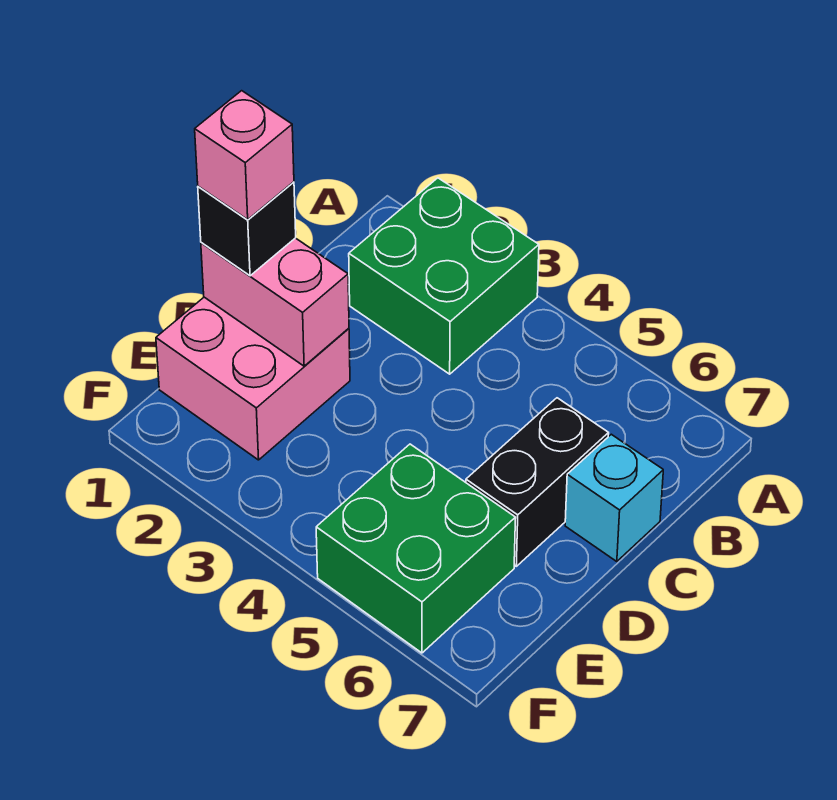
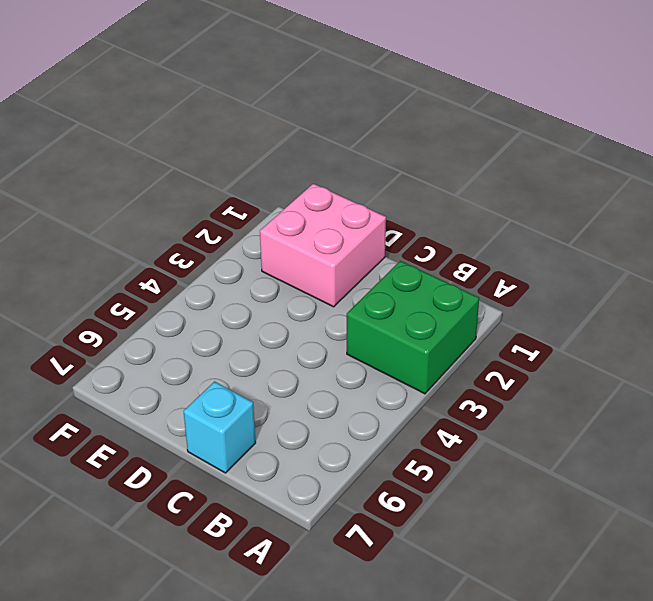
none -> black 1x2 brick [466,398,609,566]
none -> green 2x2 brick [316,444,516,653]

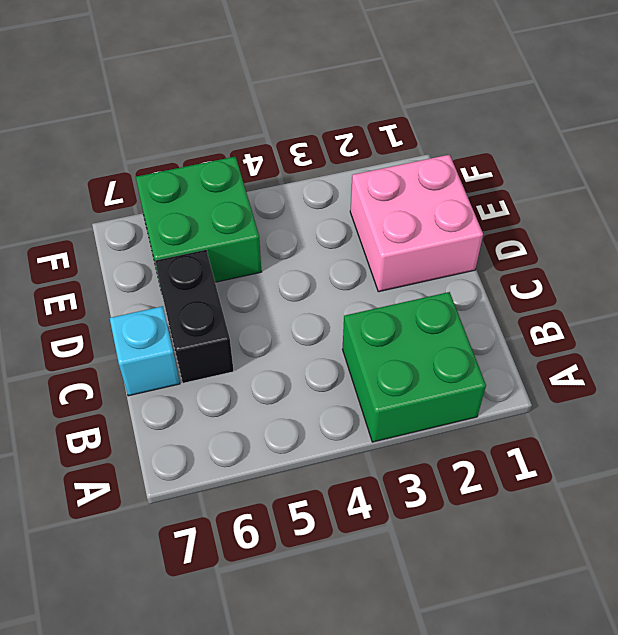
none -> pink 1x2 brick [201,238,349,366]
none -> black 1x1 brick [198,182,296,276]

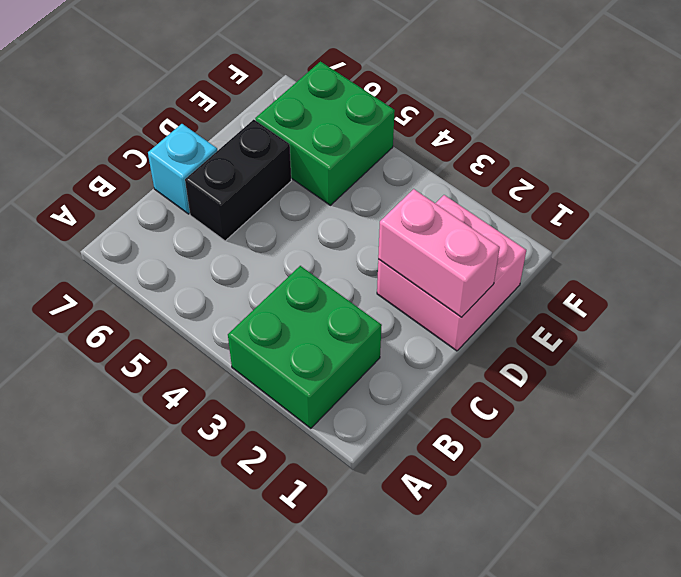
none -> black 1x1 brick [198,182,296,276]
none -> pink 1x1 brick [195,91,294,219]

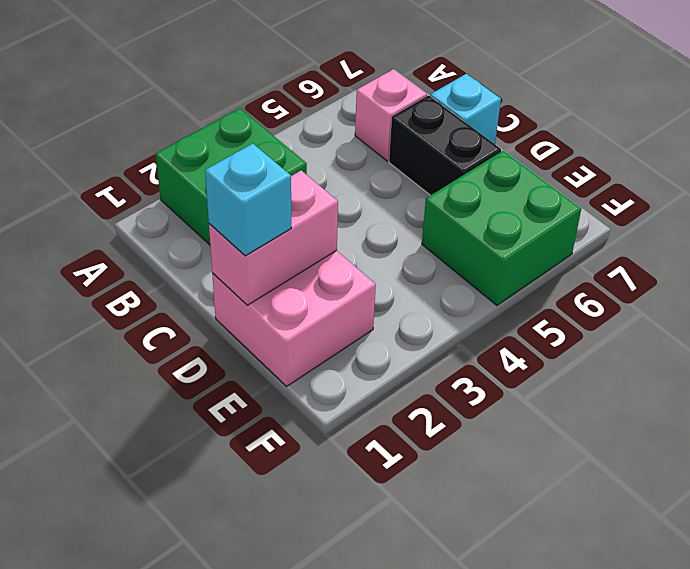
pink 1x1 brick [355,69,427,161] -> pink 1x1 brick moved to [195,91,294,219]
cyan 1x1 brick [205,144,291,256] -> black 1x1 brick [198,182,296,276]

